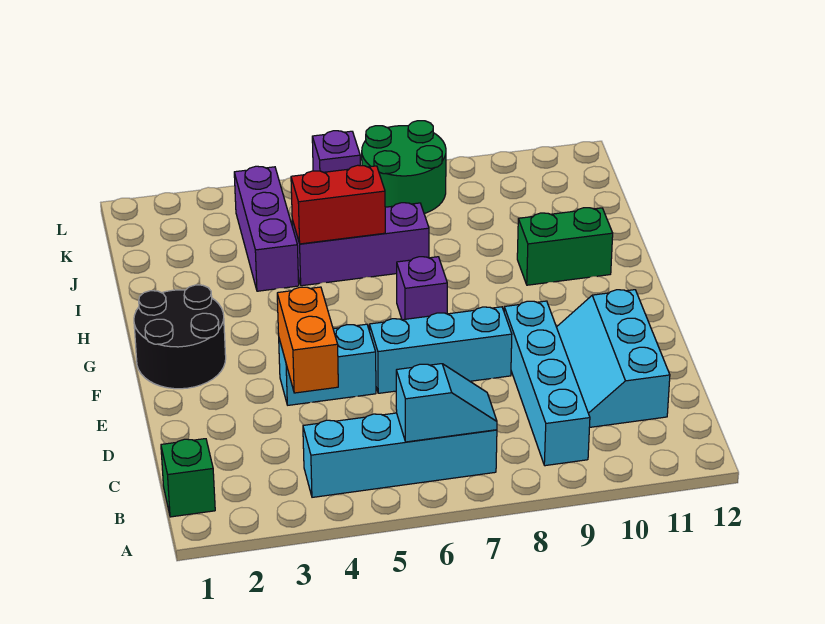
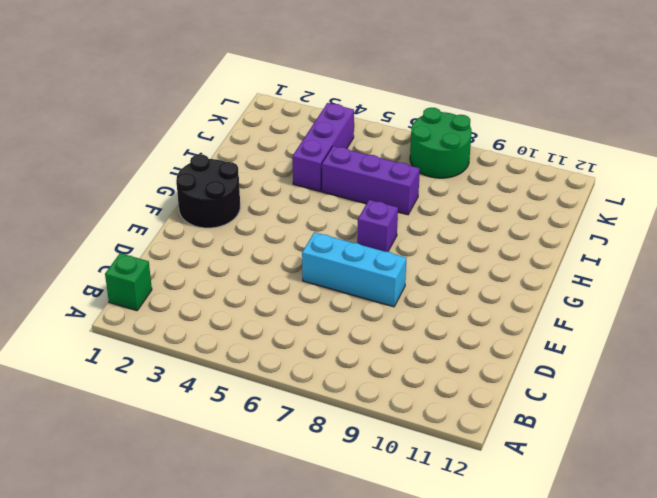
none -> cyan 1x4 brick [303,413,497,497]
none -> cyan 1x4 brick [504,301,590,466]
none -> cyan 2x3 slope [557,290,670,428]

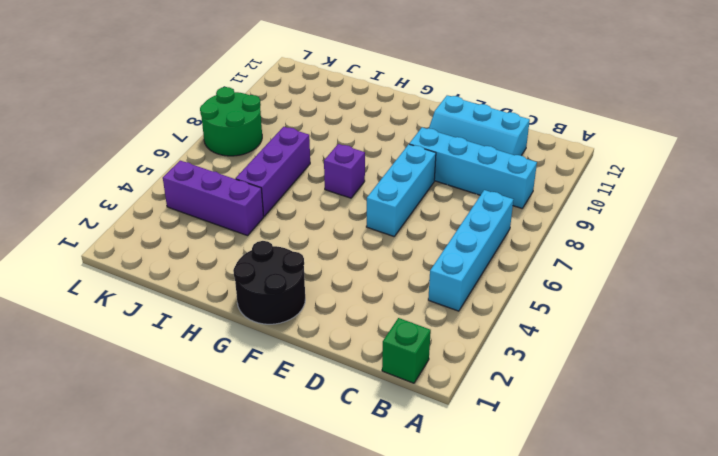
none -> cyan 1x2 brick [279,324,376,405]
none -> green 1x2 brick [517,208,613,285]
none -> purple 1x1 brick [312,131,360,172]

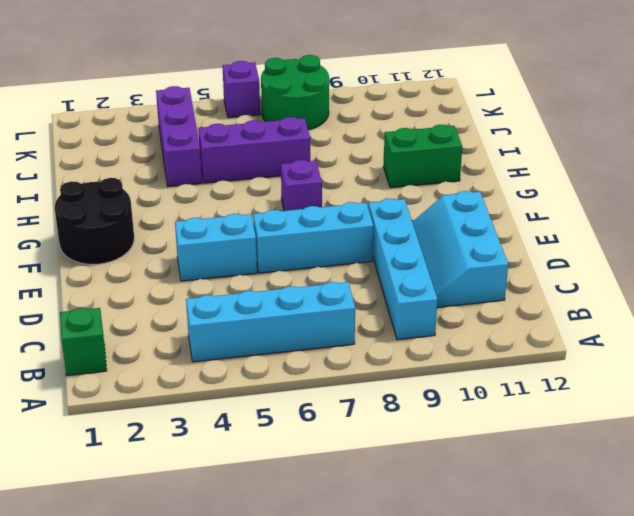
none -> cyan 1x2 slope [396,364,497,442]
none -> orange 1x2 brick [277,287,338,393]
none -> red 1x2 brick [291,165,385,244]

